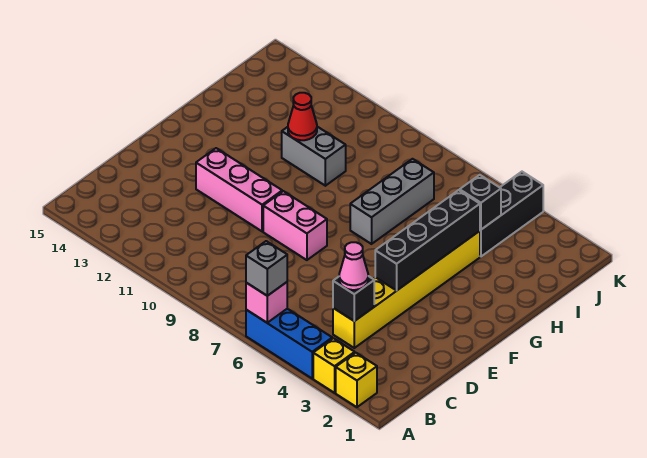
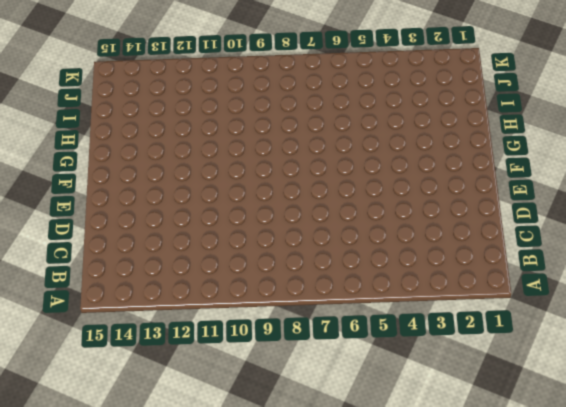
none -> yellow 1x1 brick [336,353,377,407]
none -> yellow 1x1 brick [313,338,355,393]
none -> blue 1x3 brick [246,309,332,378]

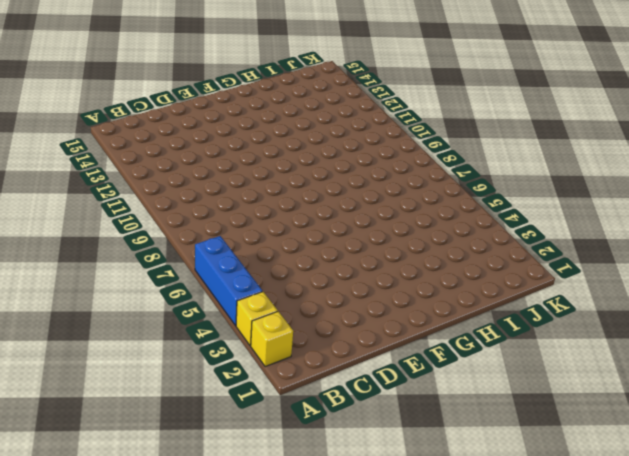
none -> yellow 1x6 brick [333,231,480,348]
none -> pink 1x2 brick [263,191,327,260]
none -> pink 1x3 brick [196,148,282,231]

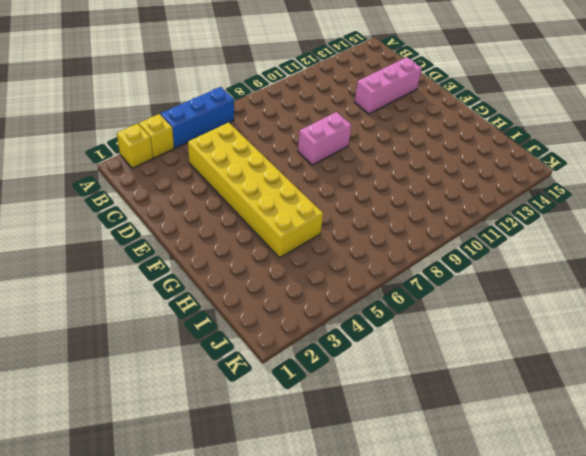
yellow 2x6 brick [188,122,323,258] -> yellow 1x6 brick [333,231,480,348]
pink 1x3 brick [354,57,422,114] -> pink 1x3 brick moved to [196,148,282,231]
none -> grey 1x3 brick [350,159,434,244]
none -> grey 1x2 brick [282,127,346,186]
none -> black 1x3 brick [480,172,543,256]

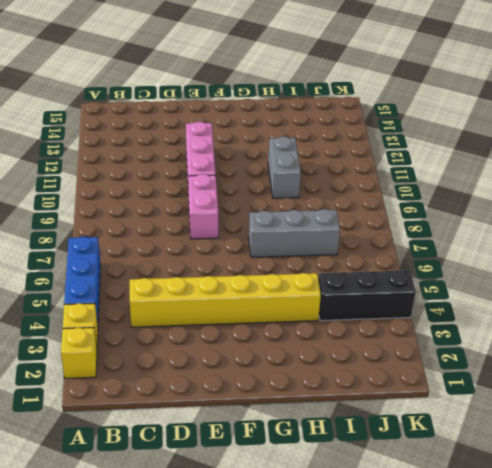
none -> pink 1x1 brick [246,282,287,323]
none -> black 1x1 brick [333,276,374,321]
none -> black 1x4 brick [375,190,480,291]

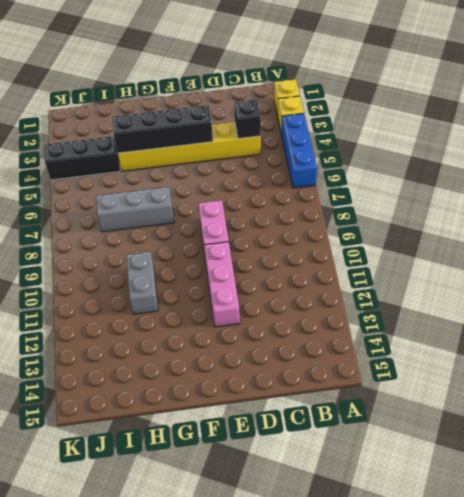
none -> pink 1x1 brick [246,282,287,323]
none -> red 1x1 cone [288,93,317,140]
none -> black 1x1 brick [460,175,501,230]

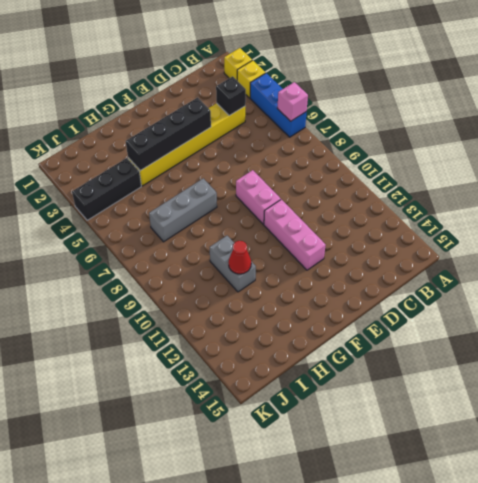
none -> black 1x1 brick [460,175,501,230]
none -> grey 1x1 brick [246,241,287,296]
none -> pink 1x1 cone [339,242,368,290]

